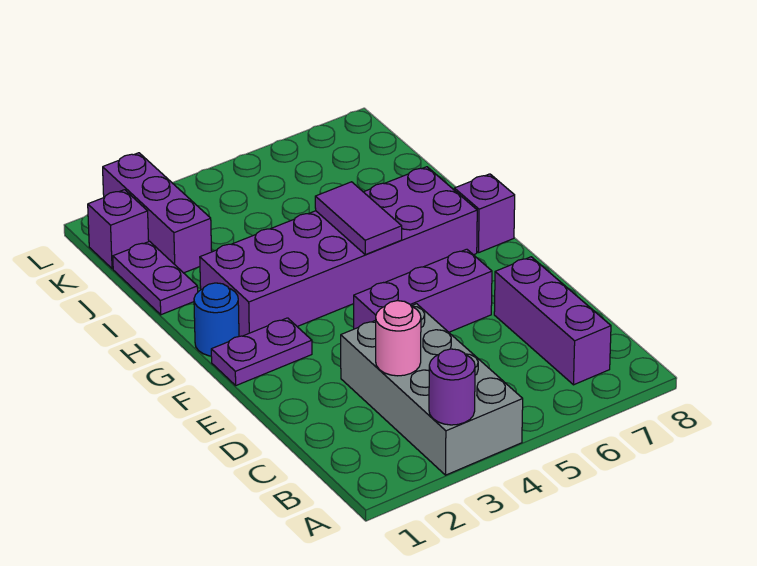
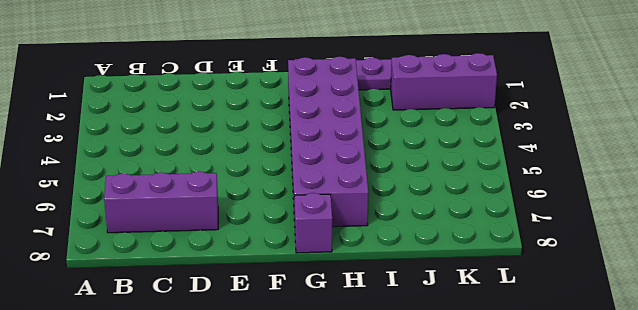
none -> grey 2x4 brick [341,304,523,475]
none -> purple 1x3 brick [354,249,492,332]
none -> purple 1x2 plate [211,318,312,385]

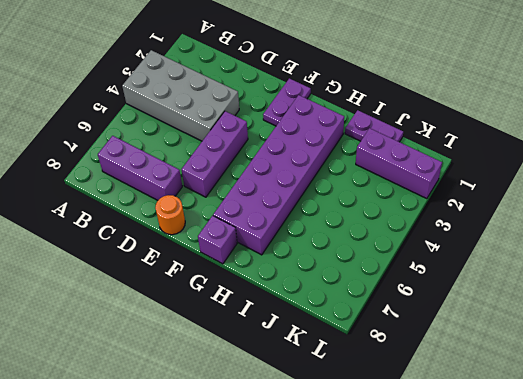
orange 1x1 round brick [155,195,185,235] -> none
none -> blue 1x1 round brick [194,283,239,356]
none -> purple 1x1 brick [88,190,149,269]
none -> purple 1x1 round brick [429,349,475,425]

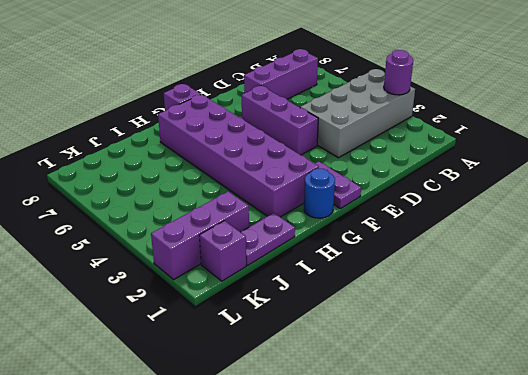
none -> pink 1x1 round brick [376,301,421,376]
none -> purple 1x2 tile [315,182,402,255]

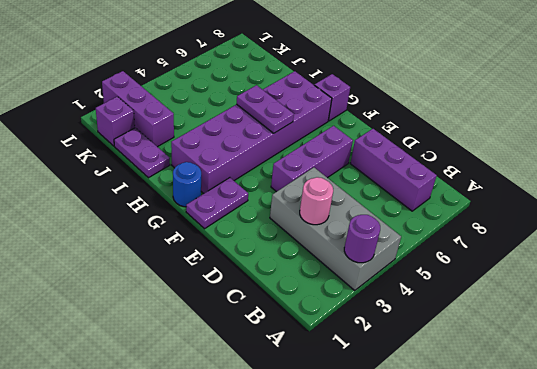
purple 1x2 plate [237,85,294,133] -> purple 1x2 tile [315,182,402,255]

